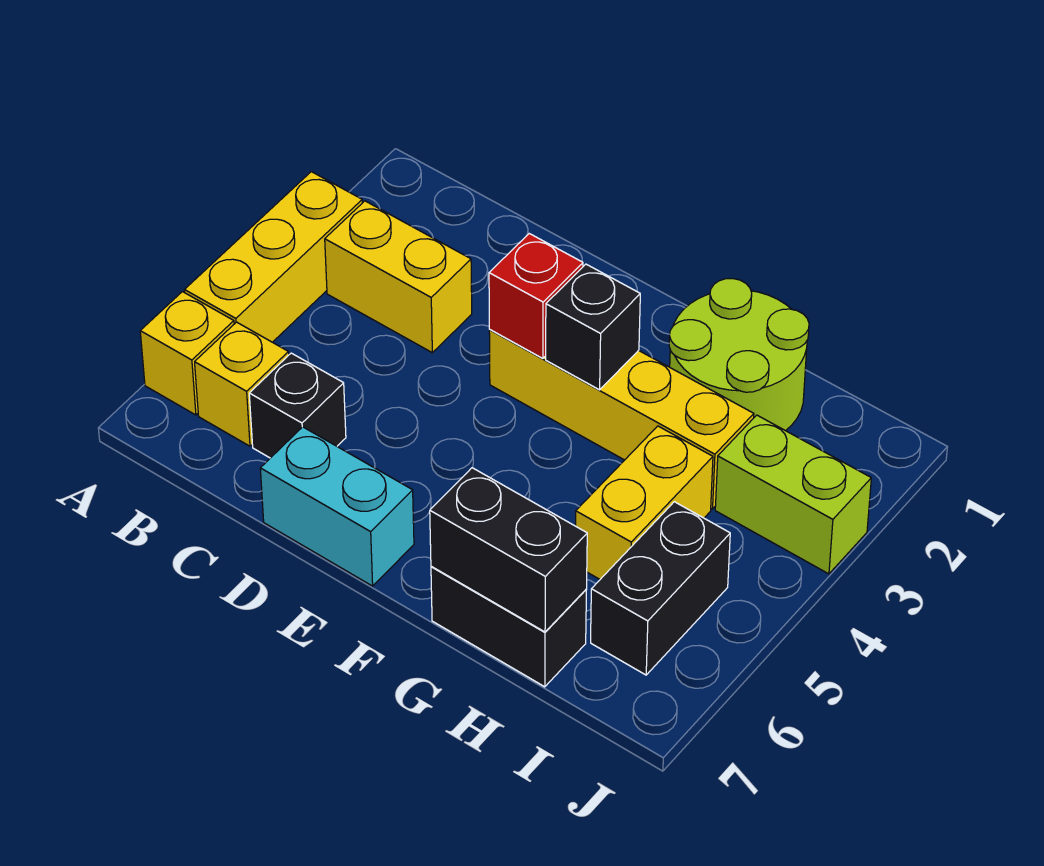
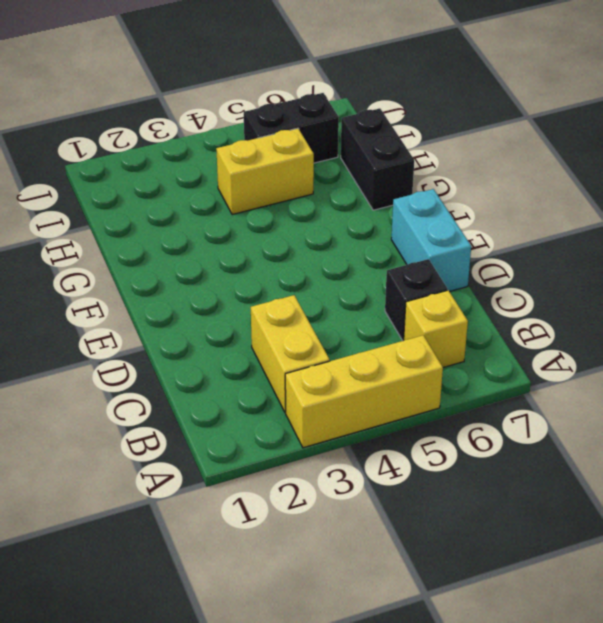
none -> yellow 1x1 brick [140,292,234,415]
none -> yellow 1x4 brick [489,330,754,509]
none -> lime 2x2 round brick [669,279,809,431]

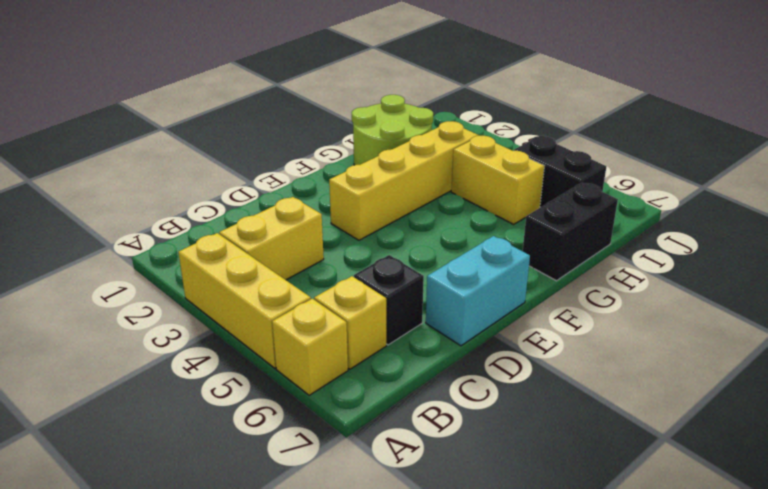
none -> lime 1x2 brick [715,415,871,574]
none -> red 1x1 brick [489,234,583,358]
none -> black 1x1 brick [546,264,640,390]

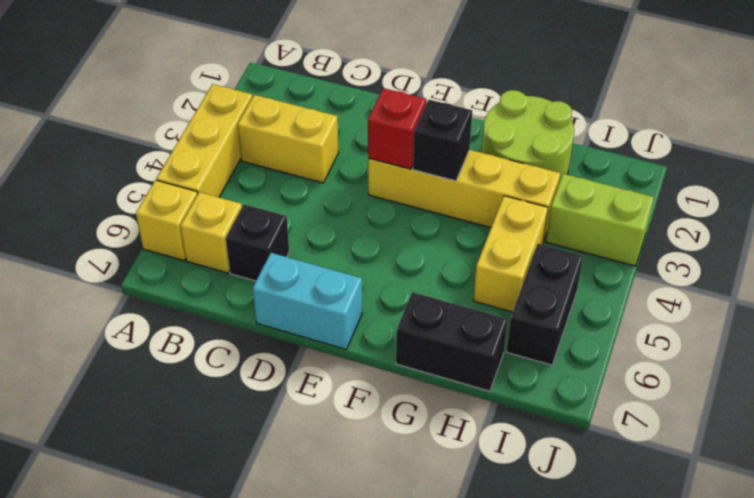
none -> black 1x2 brick [430,468,587,632]

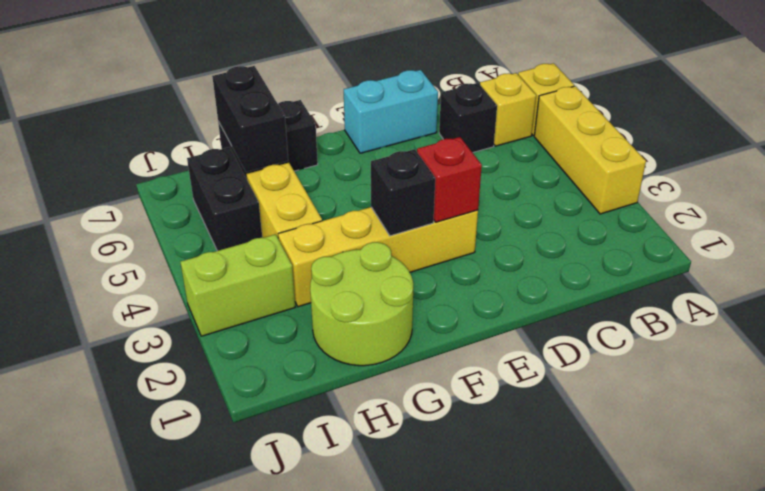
black 1x2 brick [212,66,288,172] -> black 1x2 brick turned to [430,468,587,632]
none -> yellow 1x2 brick [325,201,472,352]

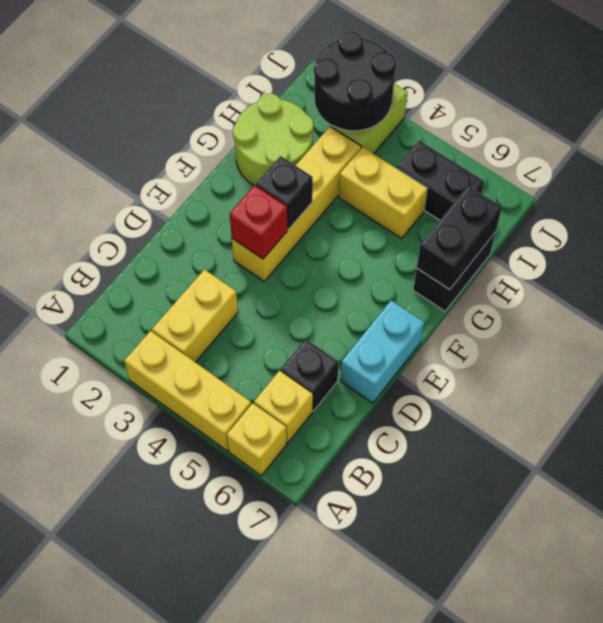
black 2x2 round brick [314,32,396,131] -> none

